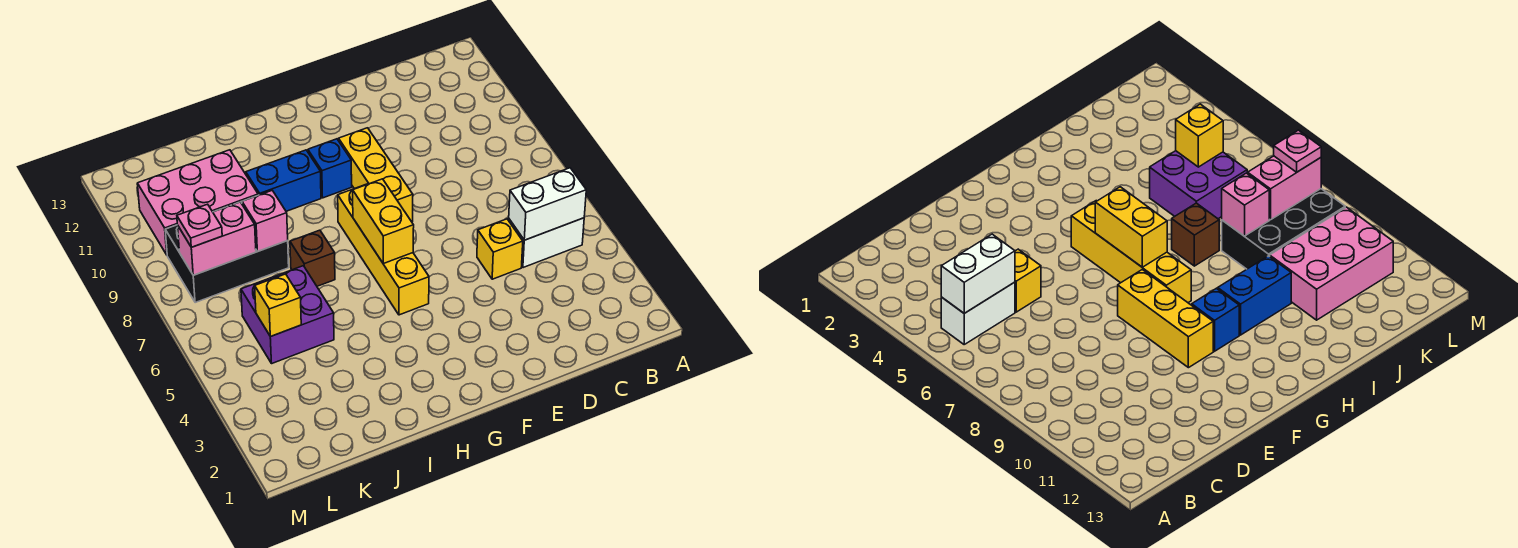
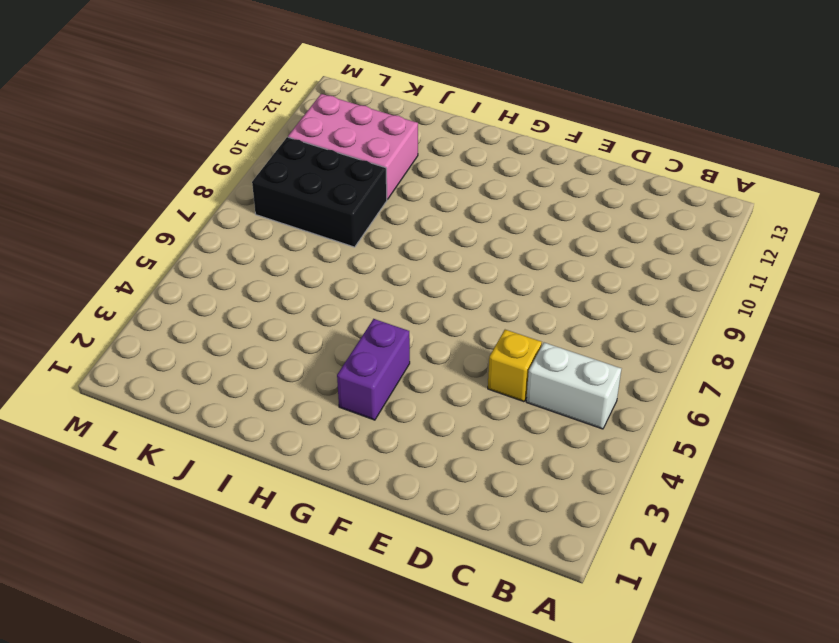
purple 1x2 brick [337,319,410,420] -> none
none -> yellow 1x3 brick [339,128,413,222]
none -> yellow 1x4 brick [338,184,429,315]
none -> blue 1x1 brick [308,139,352,198]

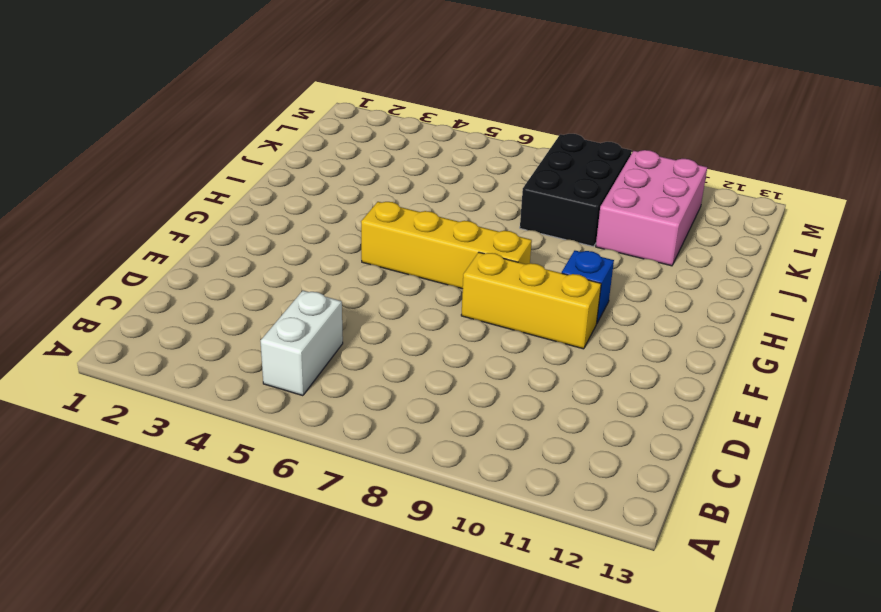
none -> yellow 1x1 brick [477,219,523,279]
none -> blue 1x2 brick [246,150,321,211]
none -> brown 1x1 brick [290,230,335,286]

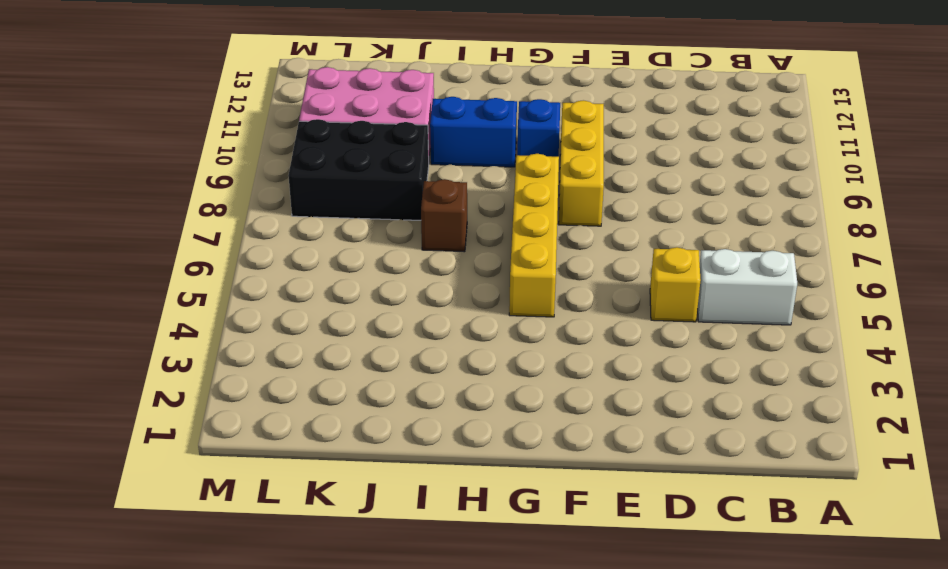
none -> purple 2x2 brick [241,266,334,363]
none -> white 1x2 brick [509,168,586,240]
none -> yellow 1x2 brick [353,179,414,264]

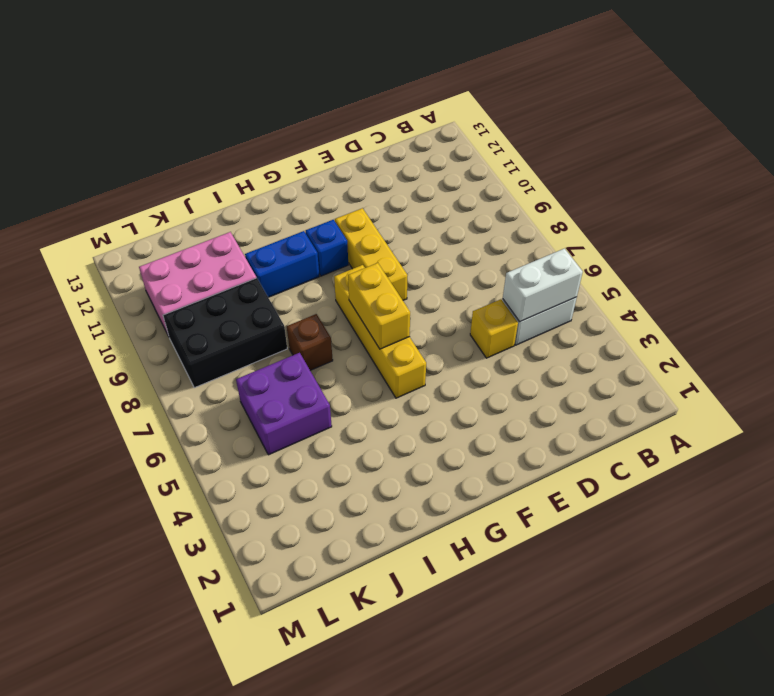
none -> pink 1x1 brick [242,191,288,251]
none -> yellow 1x1 brick [255,274,301,337]
none -> pink 1x2 brick [178,202,256,275]

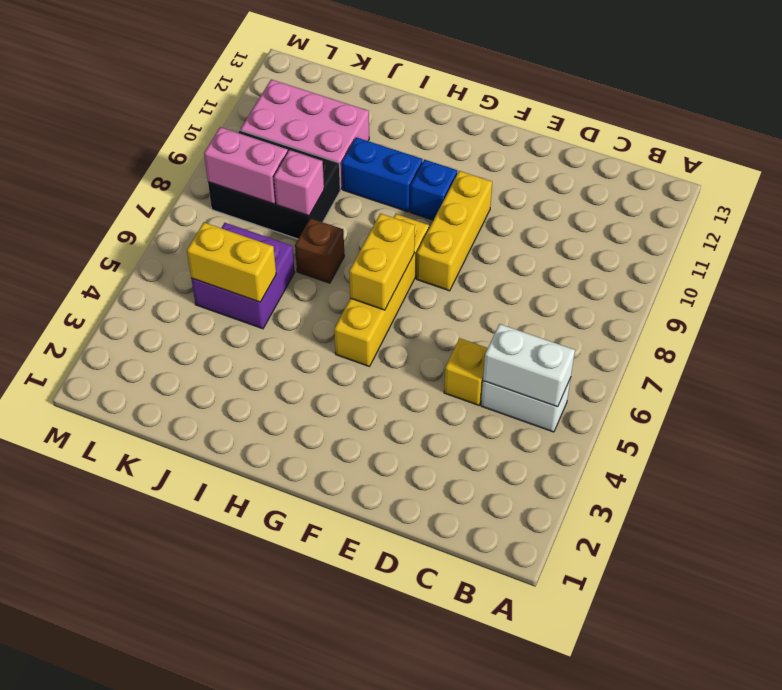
yellow 1x2 brick [187,223,276,302] -> yellow 1x1 brick [255,274,301,337]
none -> pink 1x1 plate [177,204,222,247]

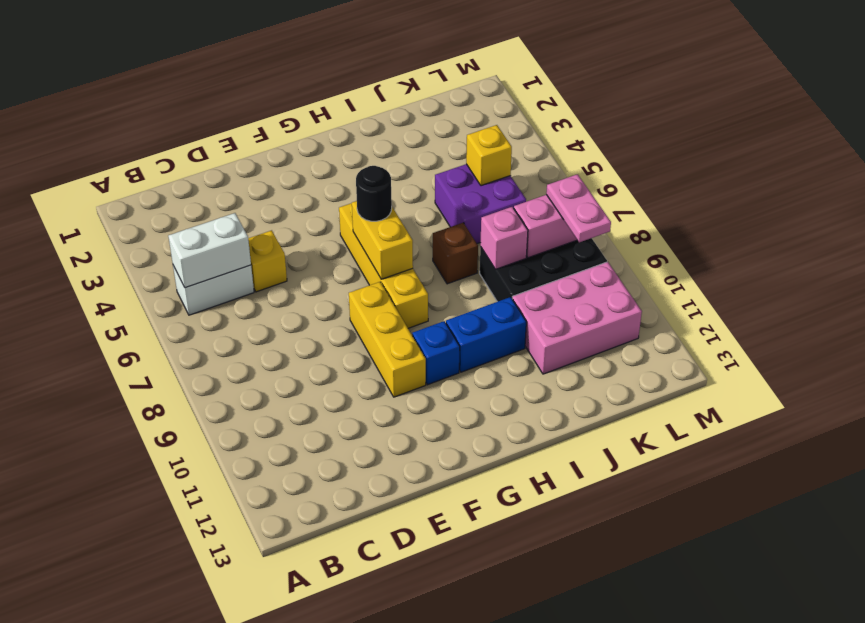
black 1x1 round brick [356,166,392,221] -> none
pink 1x2 plate [546,174,611,242] -> pink 1x1 plate [177,204,222,247]

